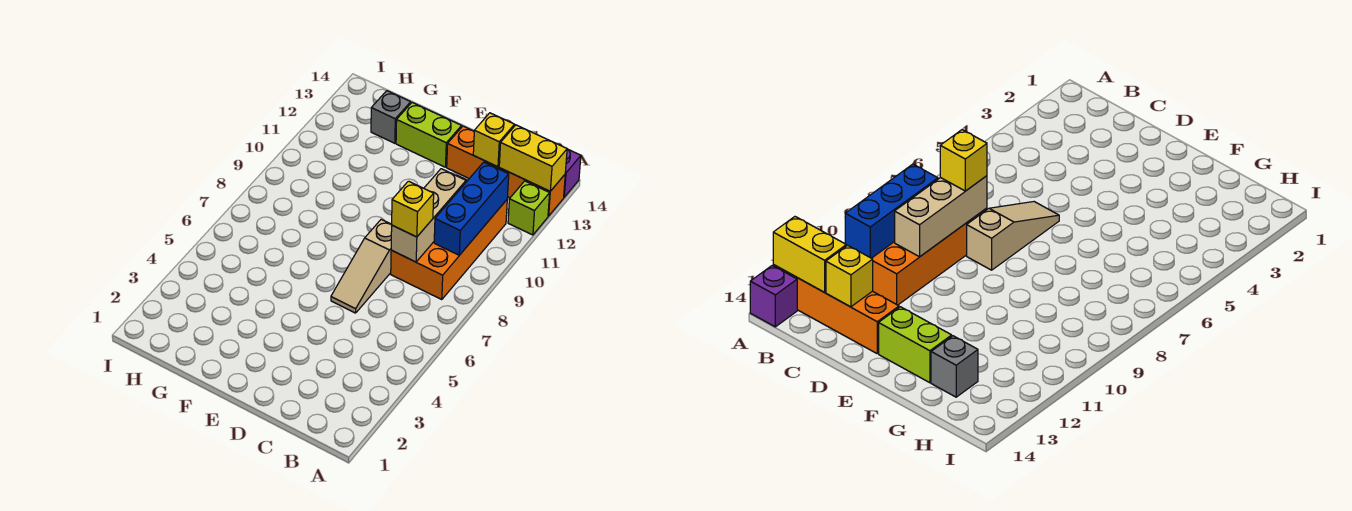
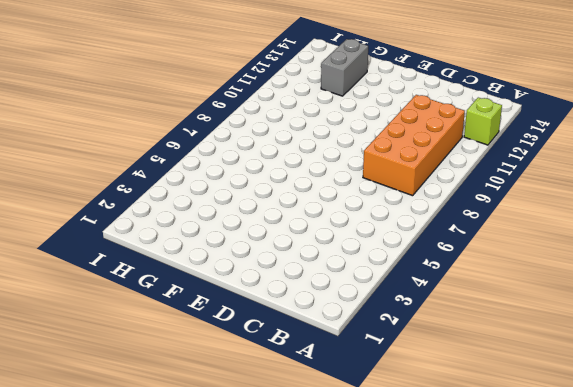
grey 1x2 brick [321,39,368,96] -> grey 1x1 brick [371,91,411,143]
none -> orange 1x4 brick [447,126,565,216]
none -> purple 1x1 brick [564,149,581,197]
none -> tan 1x3 slope [331,219,392,313]

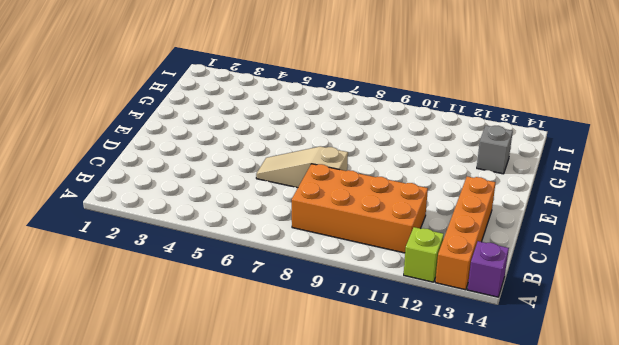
none -> lime 1x2 brick [396,103,462,167]
none -> yellow 1x2 brick [499,125,567,191]
none -> blue 1x3 brick [434,162,509,255]

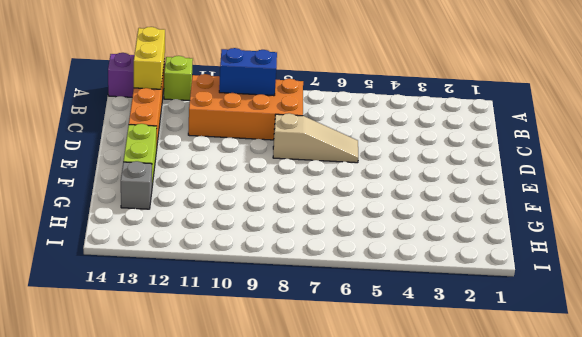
blue 1x2 brick [219,48,277,96] -> blue 1x3 brick [434,162,509,255]
none -> tan 1x3 brick [391,169,466,262]
none -> yellow 1x1 brick [473,113,514,167]
none -> yellow 1x1 brick [392,181,434,237]

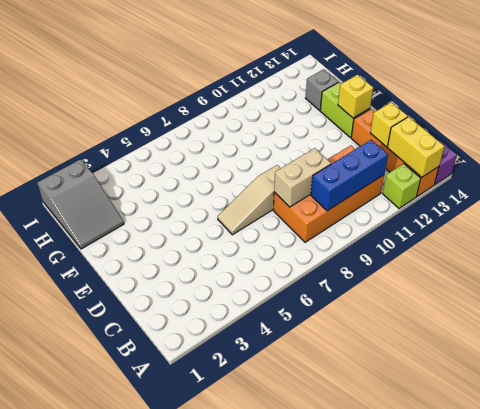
tan 1x2 brick [274,148,331,207] -> tan 1x3 brick [391,169,466,262]
yellow 1x1 brick [338,75,373,118] -> yellow 1x1 brick moved to [392,181,434,237]
grey 2x3 slope [37,159,124,249] -> none

